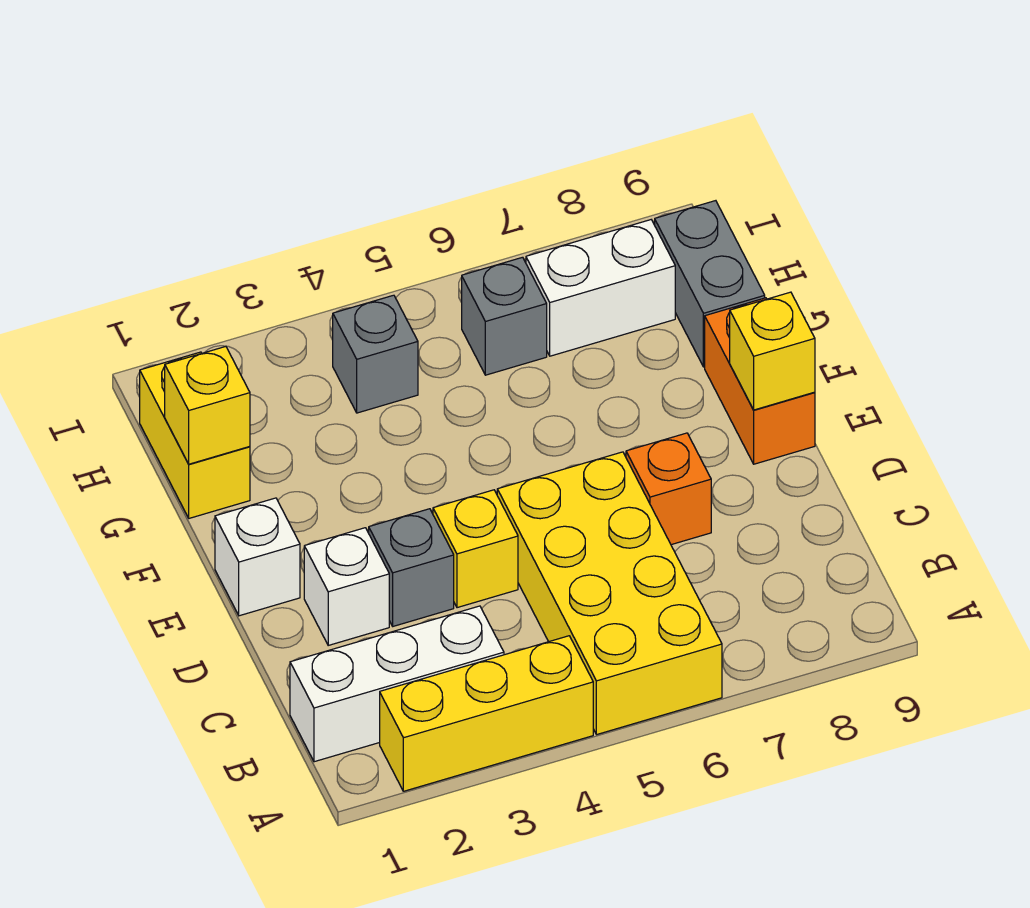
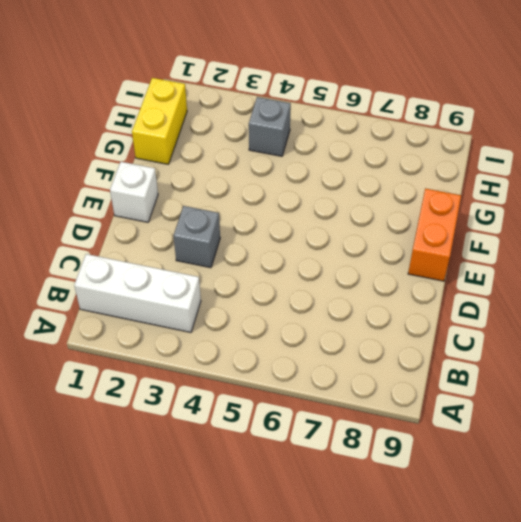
none -> yellow 1x3 brick [380,636,593,791]
none -> yellow 2x4 brick [497,452,722,735]
none -> white 1x1 brick [304,528,389,645]

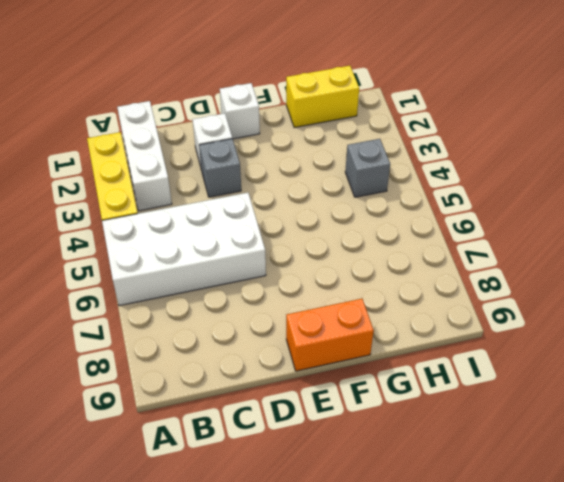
white 2x4 brick [102,193,266,306] -> yellow 2x4 brick [497,452,722,735]
none -> yellow 1x1 brick [433,490,518,608]
none -> orange 1x1 brick [626,433,711,545]
none -> grey 1x2 brick [655,201,765,367]

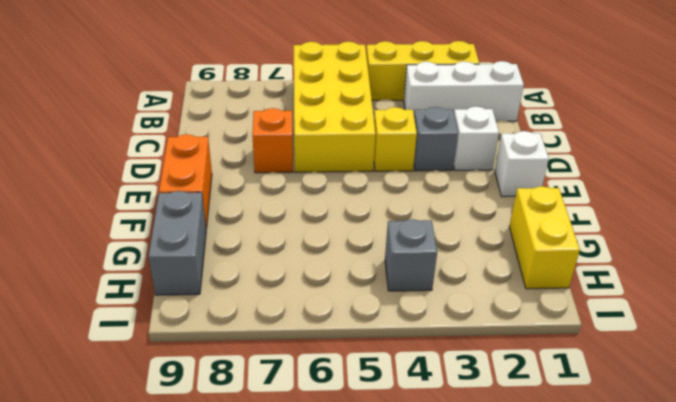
none -> grey 1x1 brick [462,257,547,375]
none -> white 1x2 brick [526,220,675,356]
none -> yellow 1x1 brick [730,292,815,410]

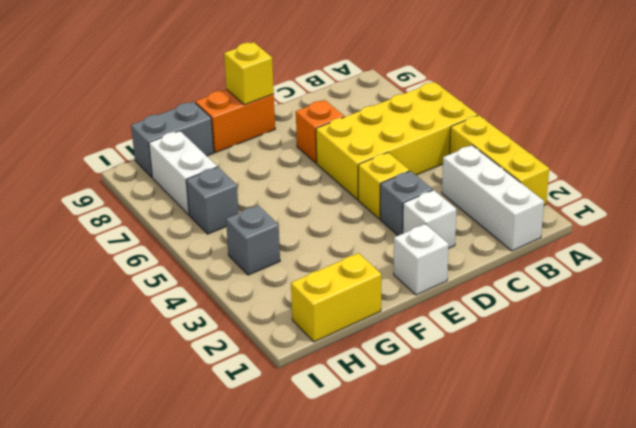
none -> yellow 1x1 brick [165,347,250,464]

